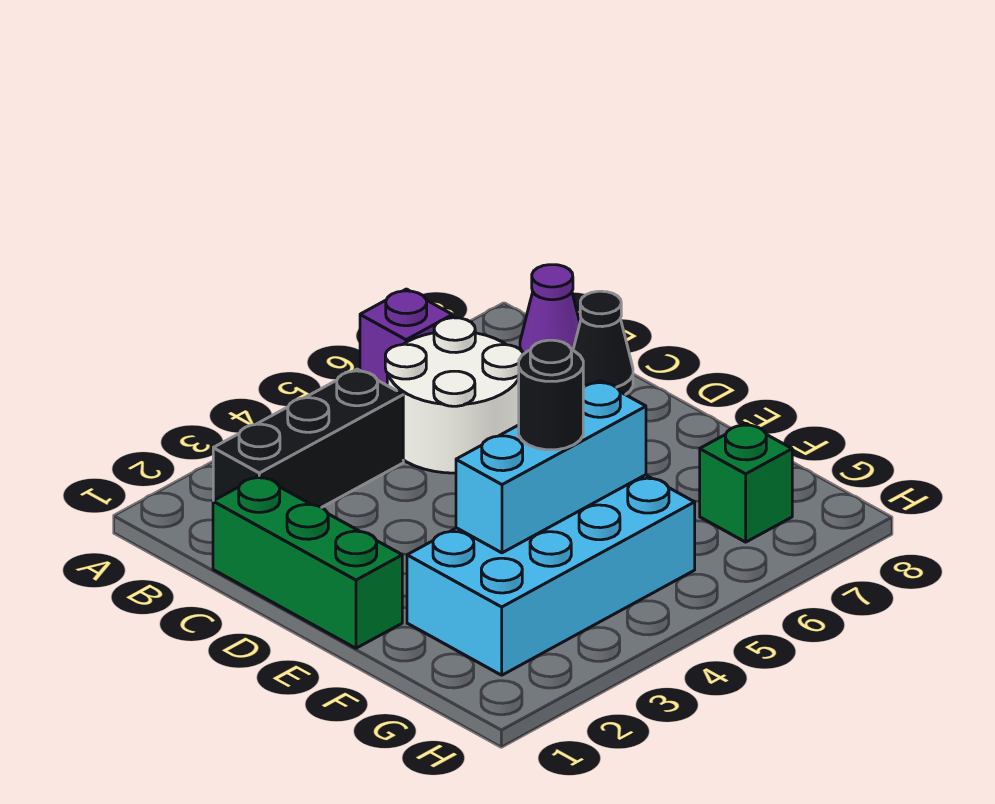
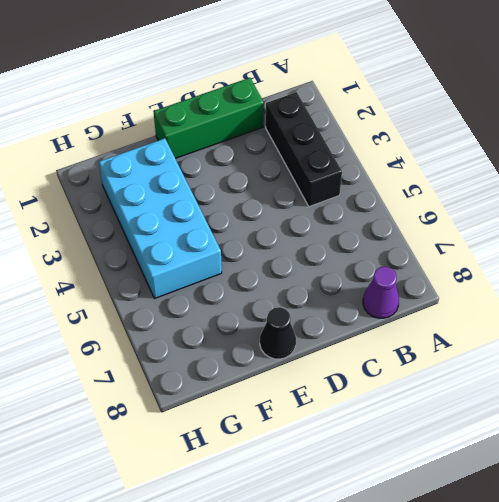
black 1x1 cone [260,307,296,359] -> black 1x1 cone moved to [573,291,633,395]
none -> purple 1x1 brick [360,289,453,385]
none -> white 2x2 round brick [385,318,523,473]

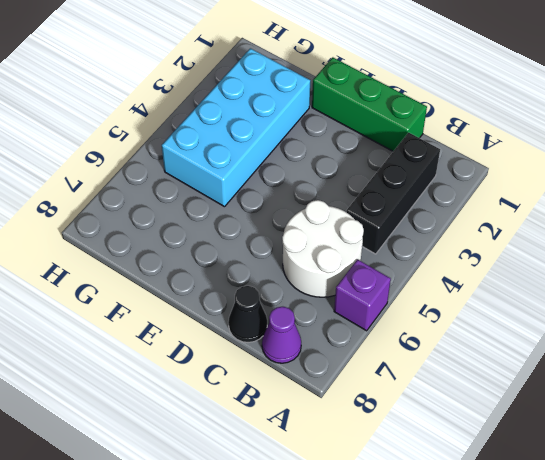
none -> green 1x1 brick [700,423,792,542]
none -> cyan 1x3 brick [456,381,646,553]

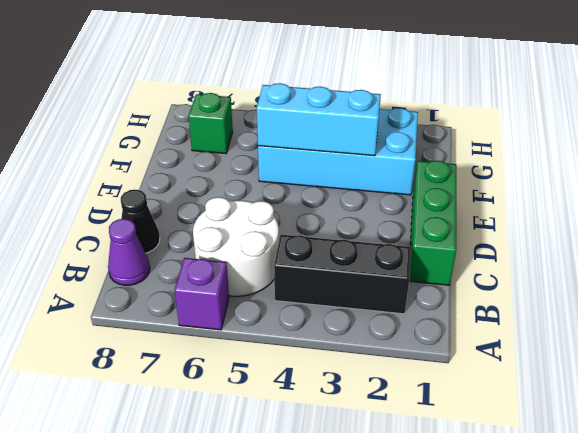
none -> black 1x1 round brick [519,340,583,450]

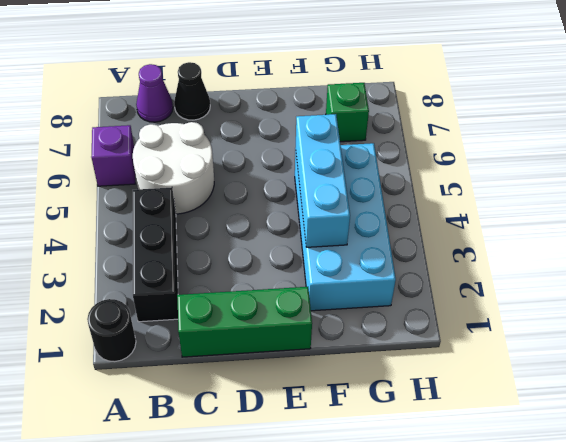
black 1x1 round brick [87,299,136,362] -> black 1x1 round brick moved to [519,340,583,450]

